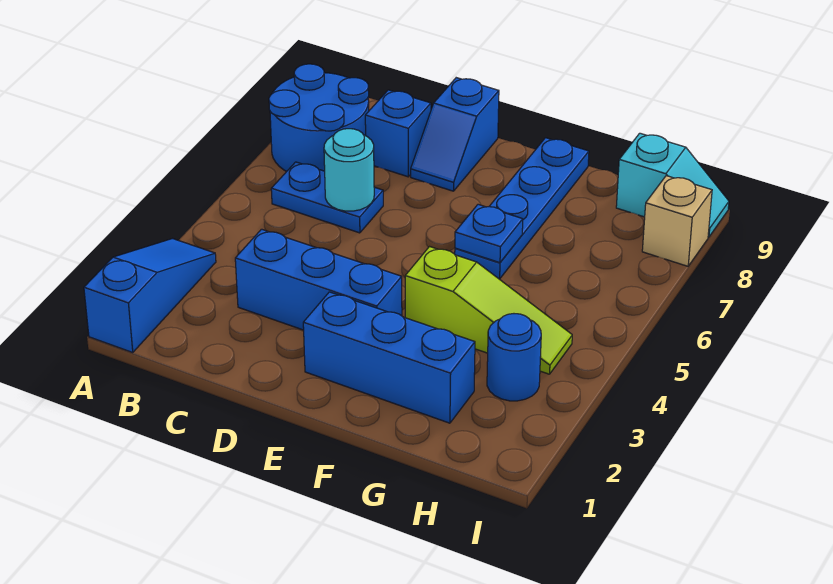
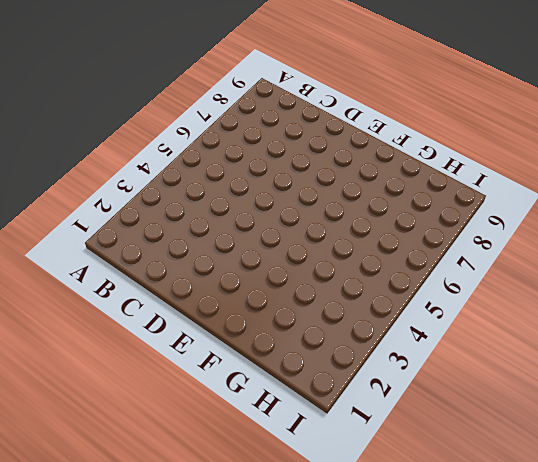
none -> blue 1x3 slope [84,239,216,352]
none -> blue 2x2 round brick [269,64,369,172]
none -> blue 1x2 plate [271,162,383,233]

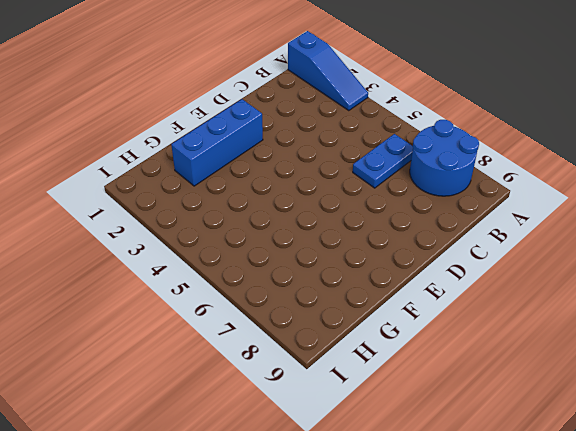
none -> blue 1x3 brick [235,229,402,330]
none -> blue 1x1 brick [365,90,431,177]
none -> blue 1x2 slope [411,78,499,191]

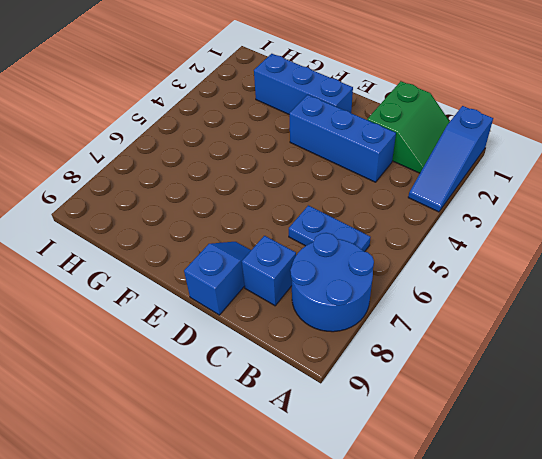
green 2x2 slope [367,81,450,173] -> none
none -> lime 1x3 slope [405,247,572,374]
none -> blue 1x4 plate [455,138,589,279]
none -> blue 1x1 round brick [487,314,541,401]

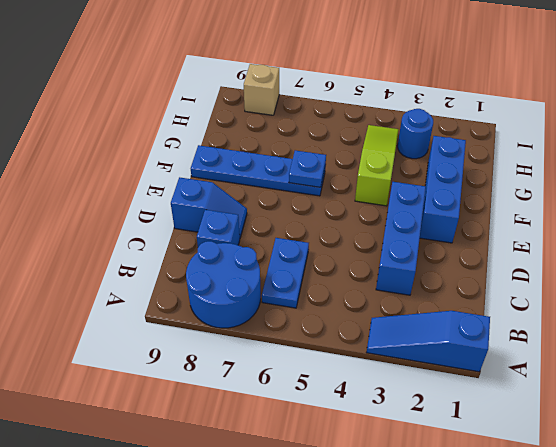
none -> cyan 1x2 slope [616,133,729,237]
none -> cyan 1x1 round brick [324,129,374,211]

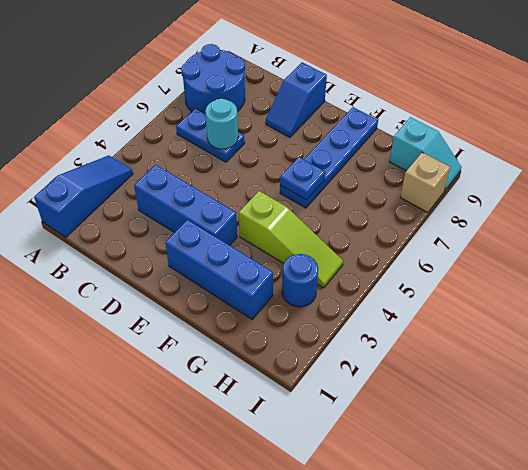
none -> blue 1x1 brick [365,90,431,177]

